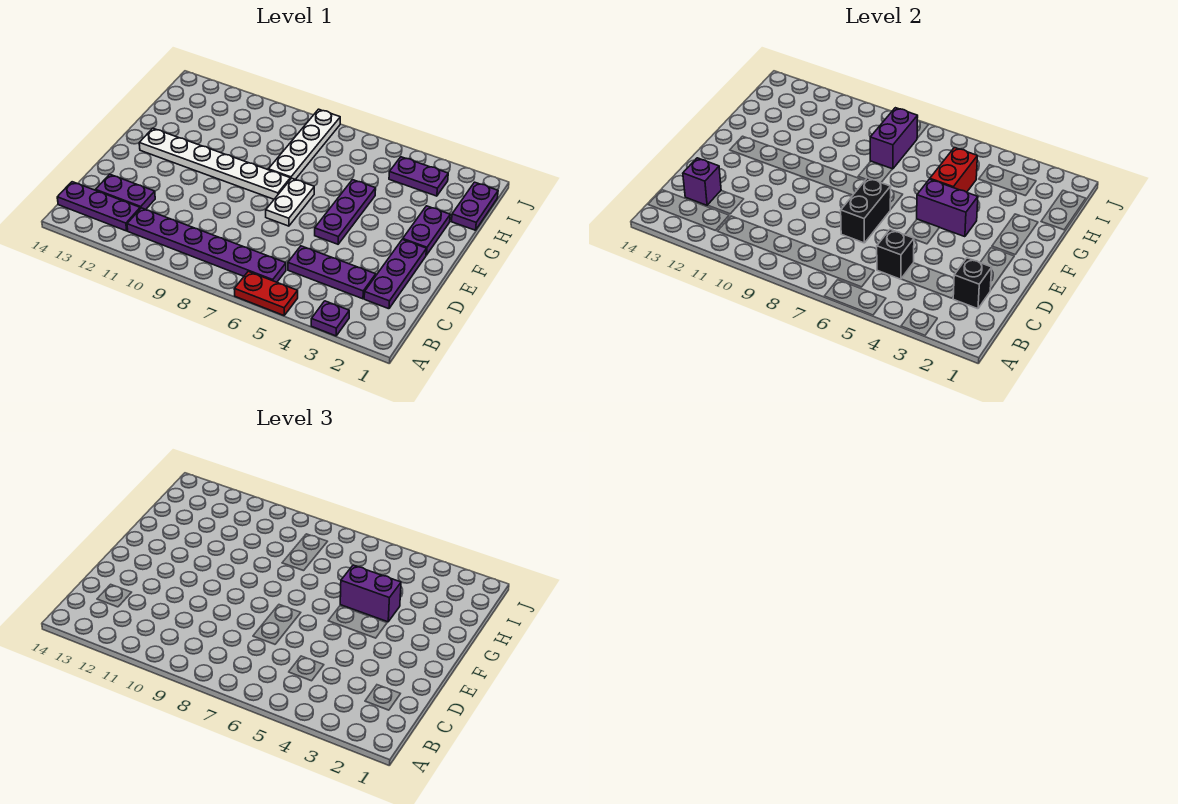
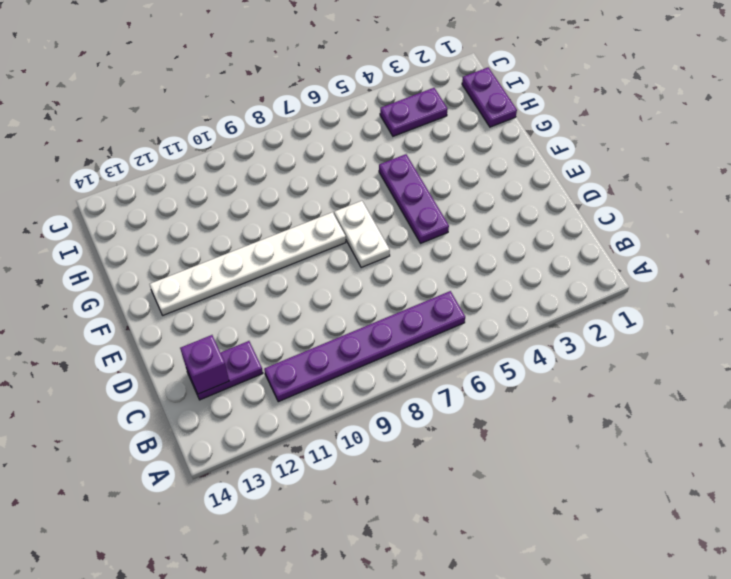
none -> purple 1x1 plate [311,301,349,336]
none -> red 1x2 plate [234,271,298,315]
none -> purple 1x3 plate [57,182,140,231]

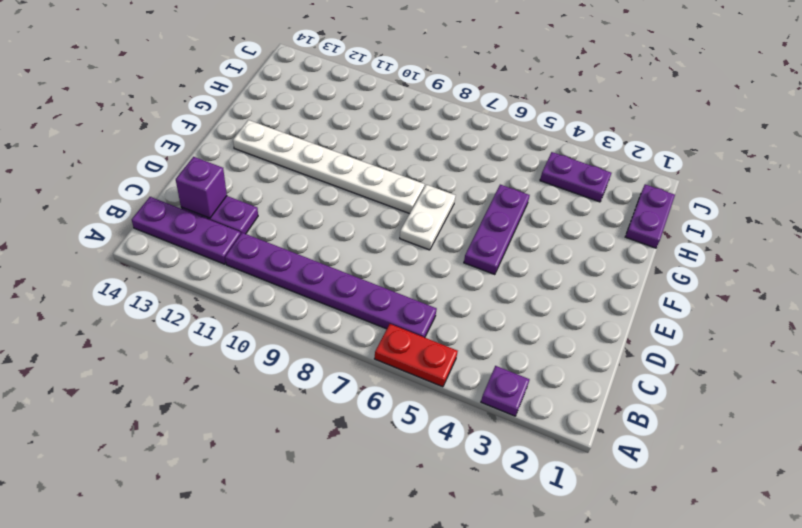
none -> purple 1x3 plate [364,239,426,309]
none -> purple 1x3 plate [288,246,376,299]
none -> purple 1x2 plate [403,206,450,255]

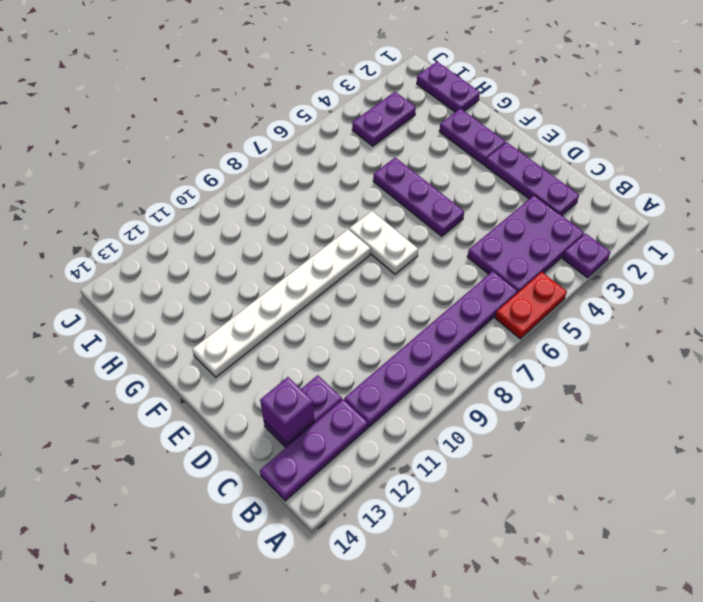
purple 2x3 plate [467,195,584,293] -> purple 1x3 plate [288,246,376,299]
none -> white 1x4 plate [268,109,340,179]
none -> black 1x1 brick [953,258,992,309]
none -> black 1x1 brick [877,230,914,279]

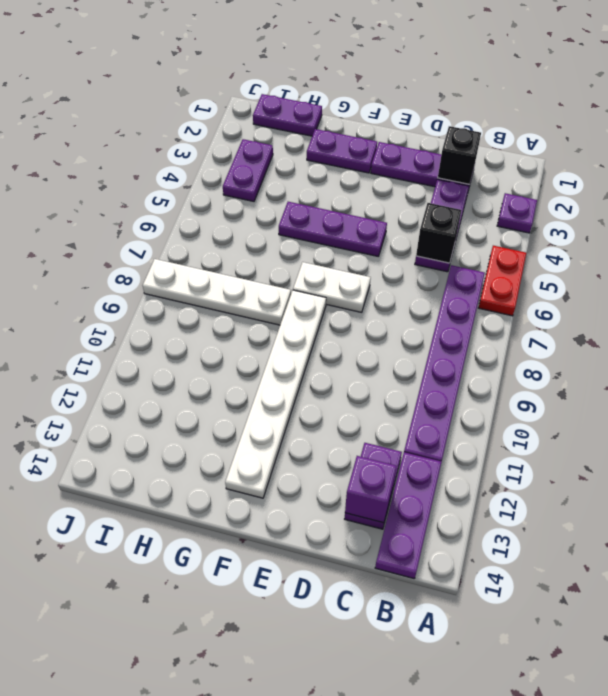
none -> black 1x2 brick [841,178,891,243]
none -> purple 1x2 brick [917,179,978,237]
none -> red 1x2 brick [930,148,977,192]

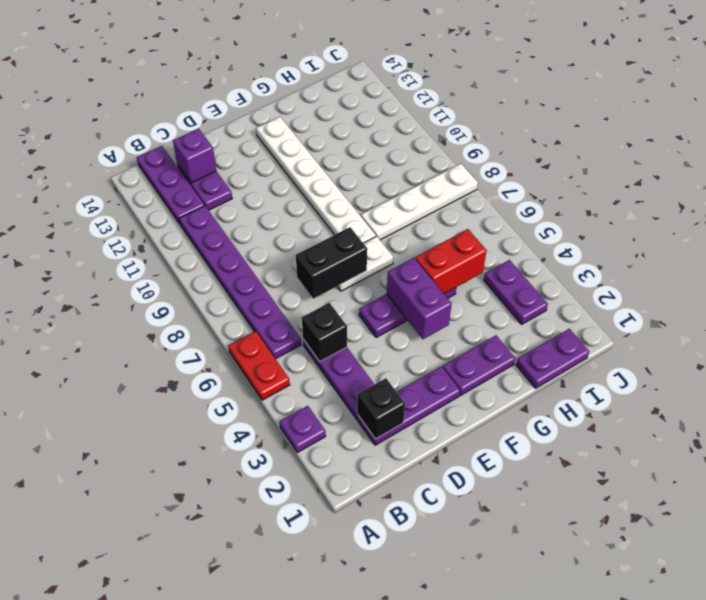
none -> purple 1x2 brick [870,108,918,169]
none -> purple 1x2 brick [340,565,401,622]

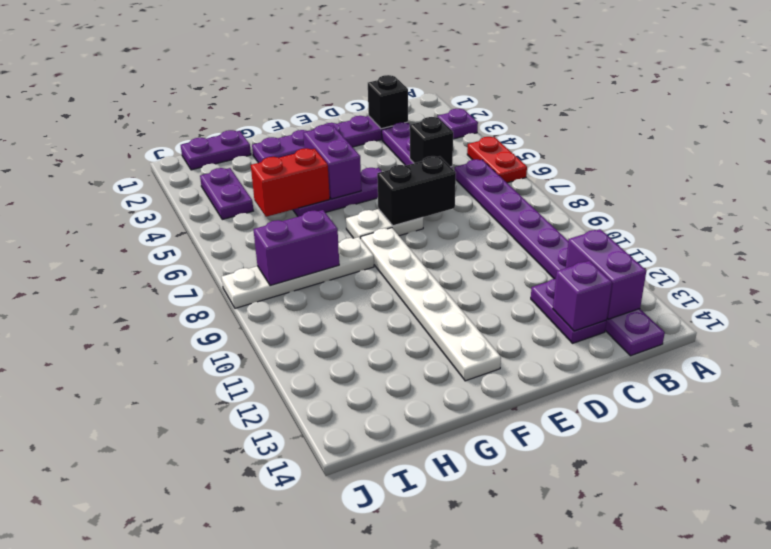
purple 1x2 brick [566,229,646,319] -> purple 1x2 brick moved to [340,565,401,622]

